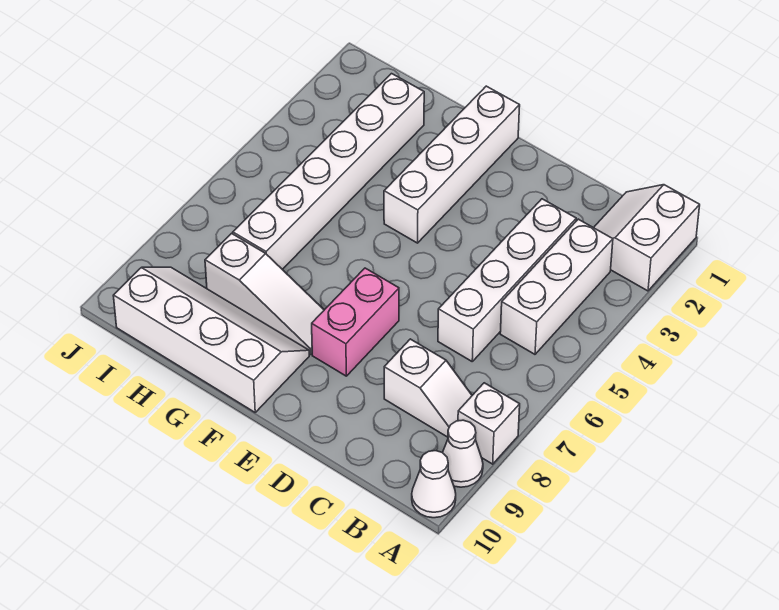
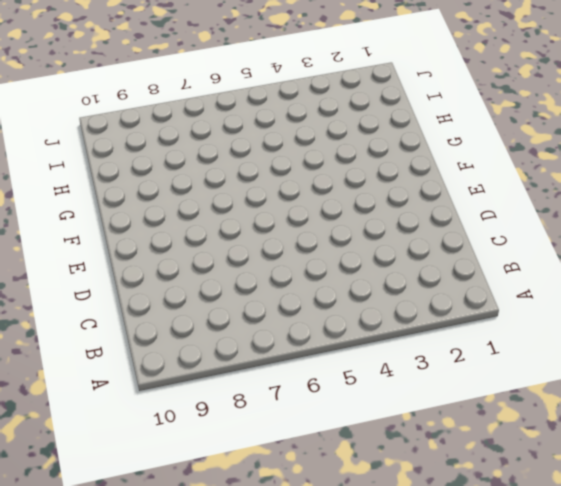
none -> white 2x2 slope [594,185,700,291]
none -> white 1x1 brick [458,383,520,464]
none -> white 1x1 cone [443,420,483,487]

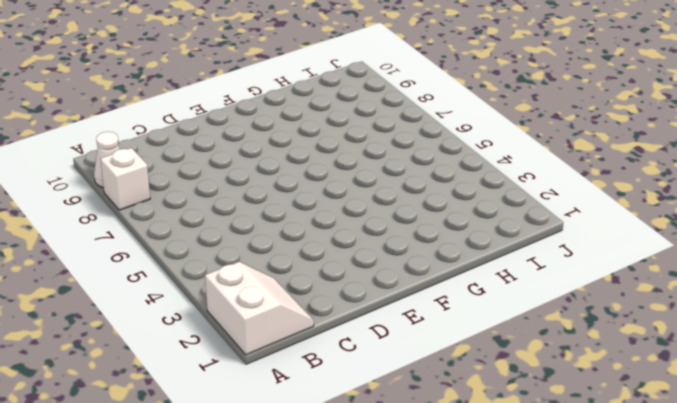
none -> white 1x1 cone [412,451,456,518]
none -> white 1x3 brick [500,219,613,354]
none -> white 1x2 slope [384,339,472,437]

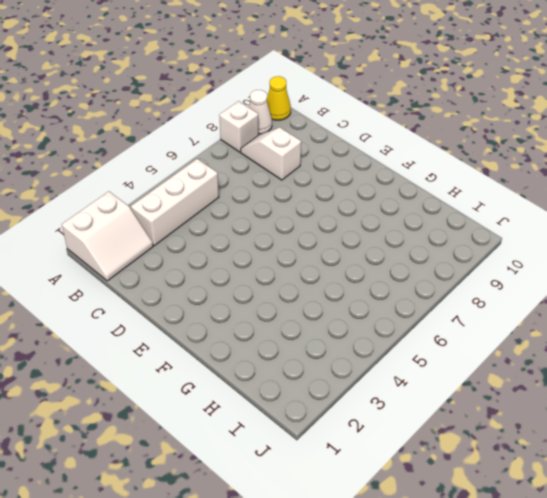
yellow 1x1 cone [267,76,291,120] -> white 1x1 cone [412,451,456,518]
none -> white 1x4 brick [438,199,576,361]
none -> pink 1x2 brick [312,268,399,376]
none -> white 1x4 brick [384,86,520,243]

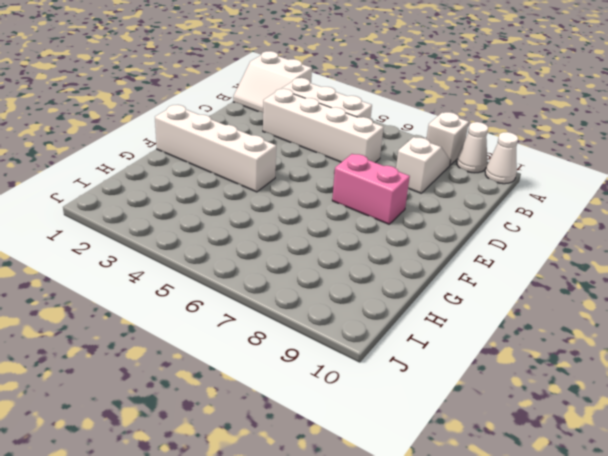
none -> white 1x3 slope [205,233,324,355]
none -> white 2x4 slope [113,267,309,412]
none -> white 1x6 brick [233,74,424,269]

